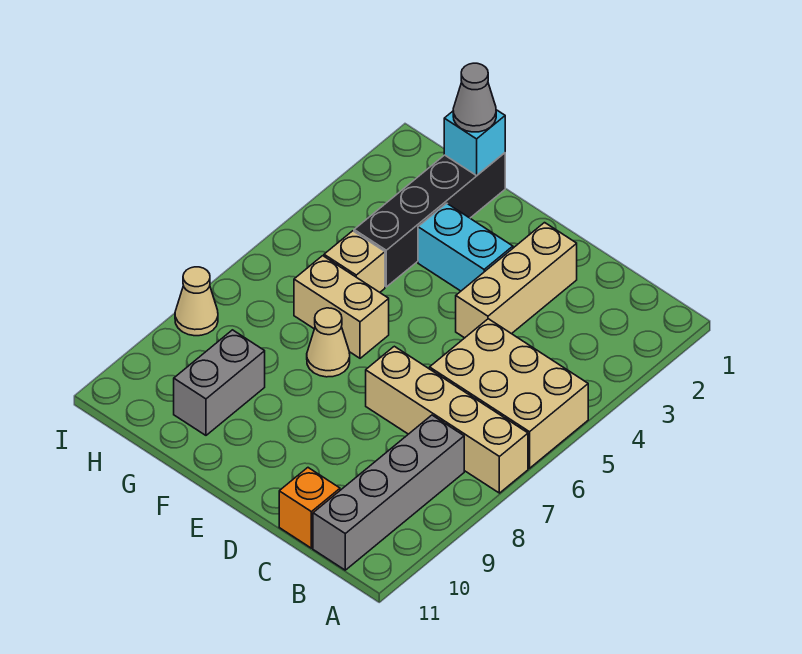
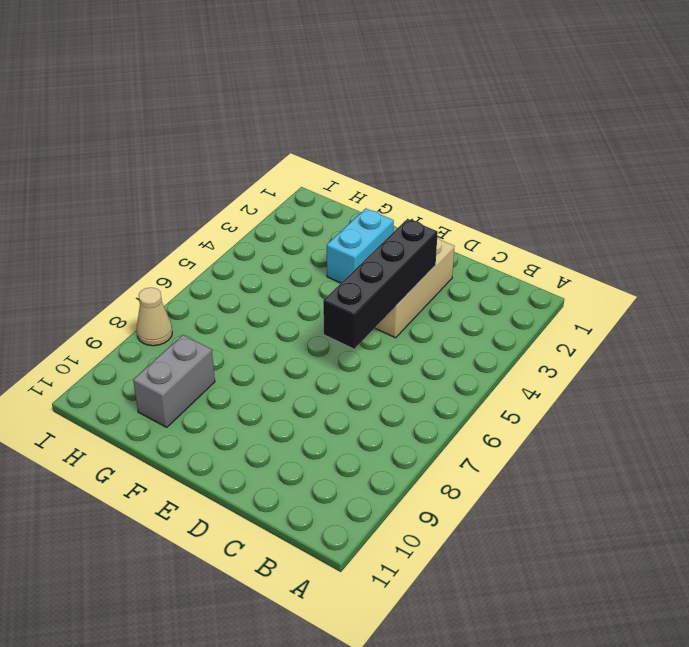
black 1x4 brick [323,219,438,349] -> black 1x4 brick moved to [354,153,505,287]
cyan 1x2 brick [327,208,394,283] -> cyan 1x2 brick turned to [418,203,513,291]
none -> tan 2x3 brick [430,319,588,468]
none -> tan 1x4 brick [366,346,528,493]
none -> grey 1x4 brick [313,415,464,570]

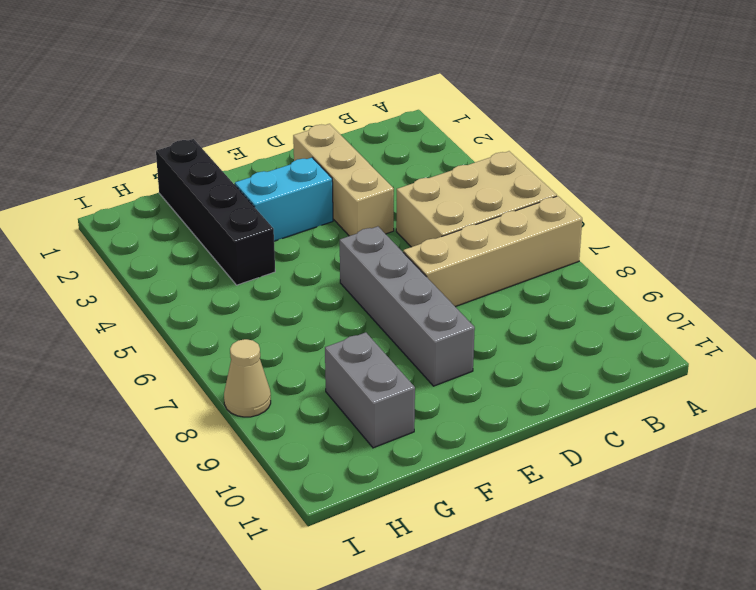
grey 1x4 brick [340,226,475,386] -> grey 1x4 brick moved to [313,415,464,570]
none -> orange 1x1 brick [279,468,340,548]
none -> tan 1x2 brick [294,256,389,358]
none -> tan 1x1 cone [307,308,350,377]

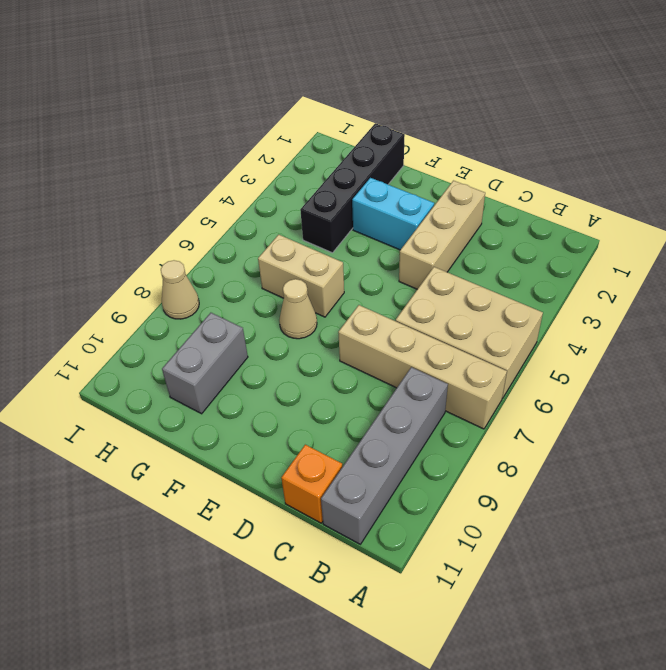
none -> tan 1x1 brick [324,231,385,292]
none -> cyan 1x1 brick [444,110,505,176]
none -> grey 1x1 cone [453,63,496,132]

